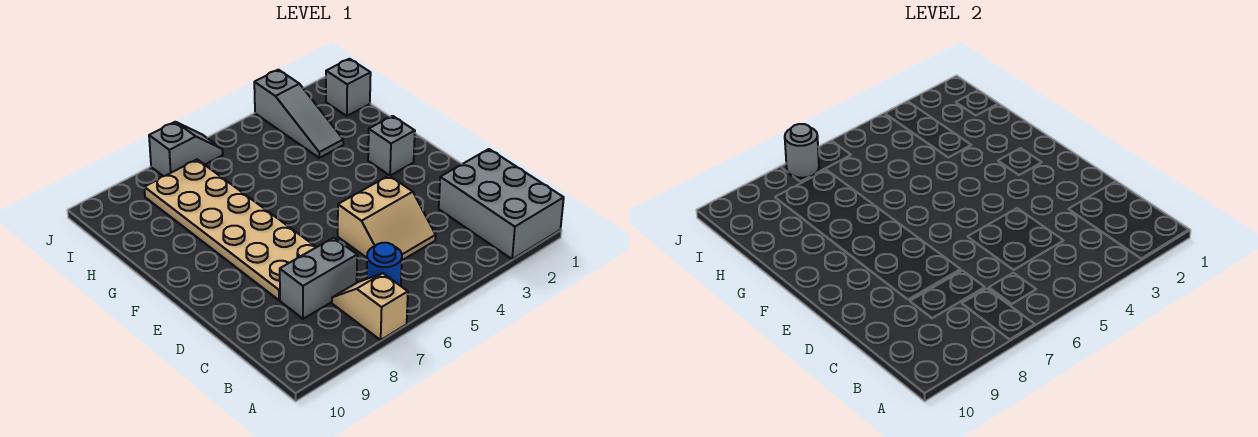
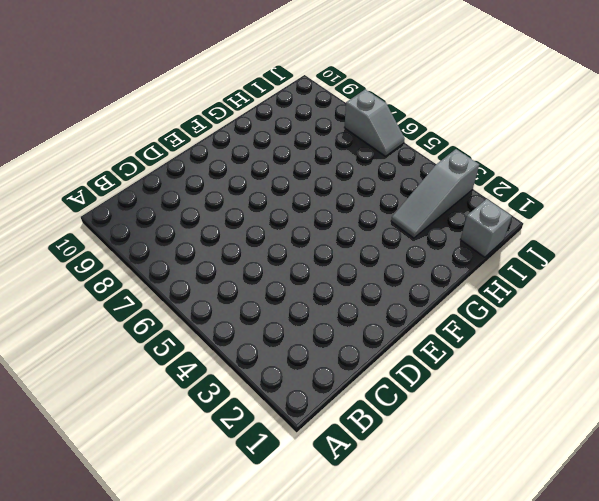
none -> grey 2x3 brick [439,149,564,259]
none -> tan 1x2 slope [332,273,408,340]

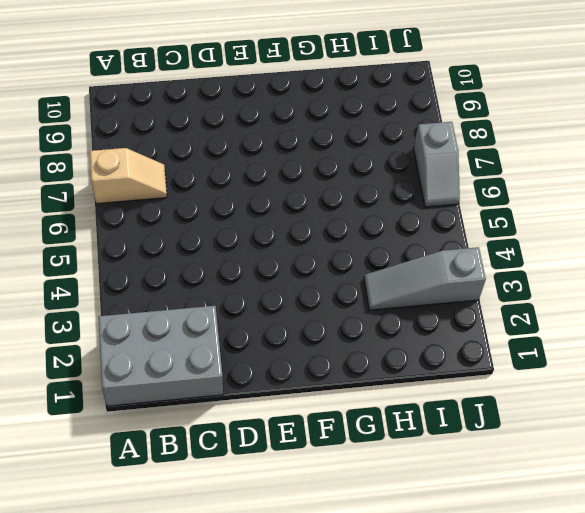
none -> blue 1x1 round brick [367,243,402,286]
none -> tan 2x2 slope [338,176,436,260]

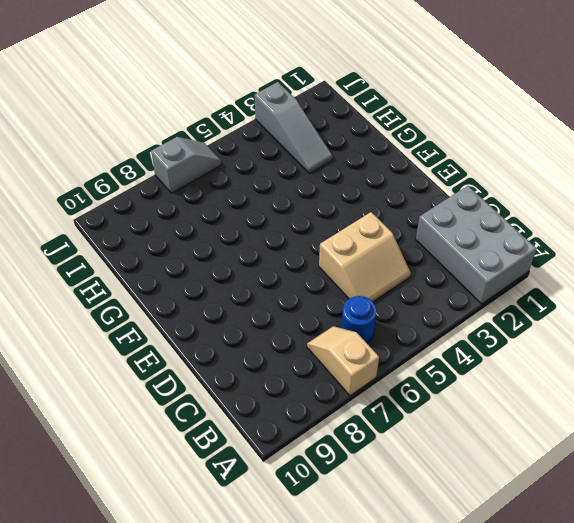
none -> grey 1x2 brick [280,238,357,319]
none -> tan 2x6 plate [144,159,316,300]

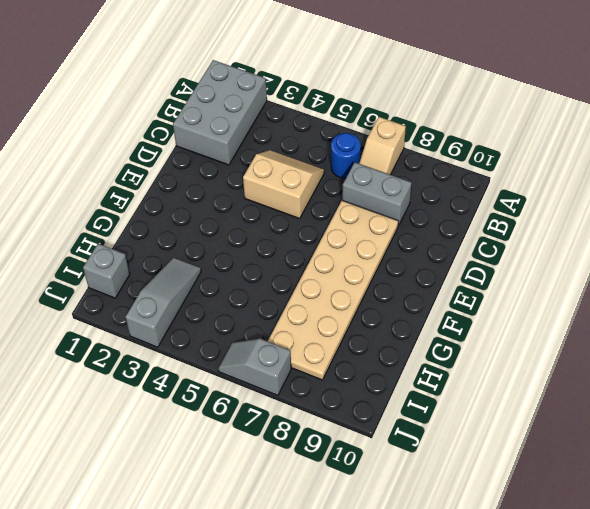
none -> grey 1x1 brick [368,116,415,176]
none -> grey 1x1 round brick [785,124,819,178]

